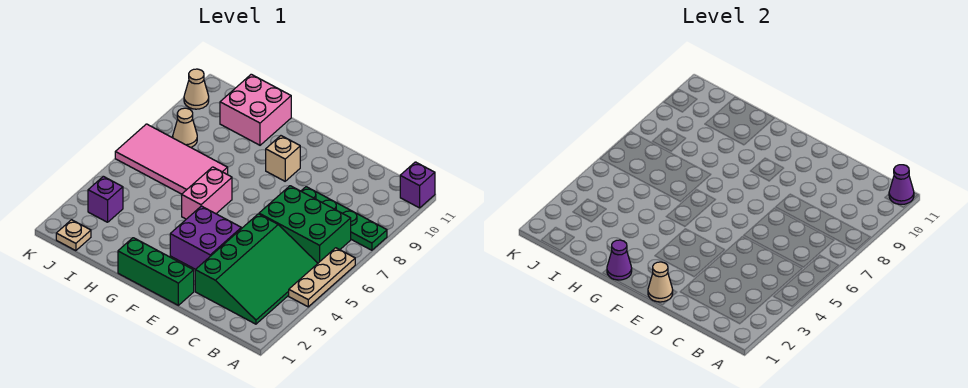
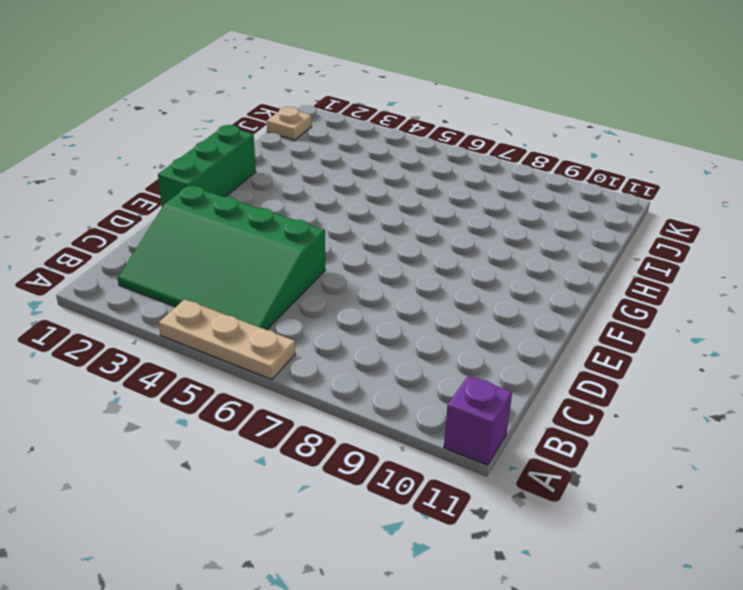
none -> green 1x4 plate [301,187,387,250]
none -> green 2x3 brick [259,186,351,263]
none -> purple 2x2 brick [170,206,241,269]

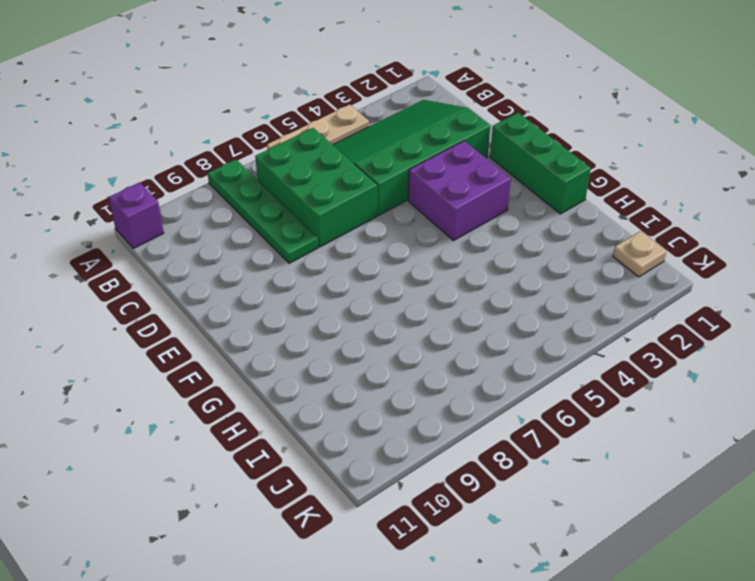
none -> tan 1x1 brick [266,136,300,181]
none -> pink 1x2 brick [182,167,232,219]
none -> pink 2x4 tile [115,124,228,194]

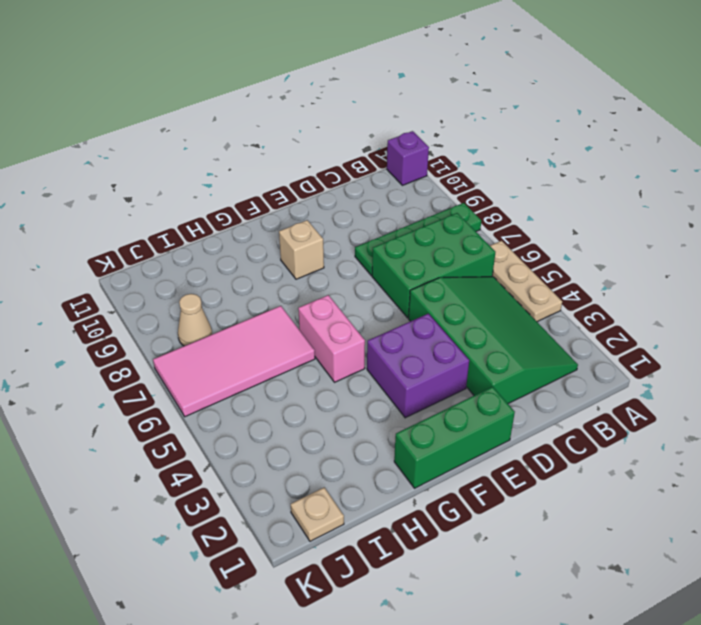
none -> pink 2x2 brick [220,74,291,145]
none -> purple 1x1 brick [88,176,123,222]
none -> tan 1x1 cone [184,69,209,109]

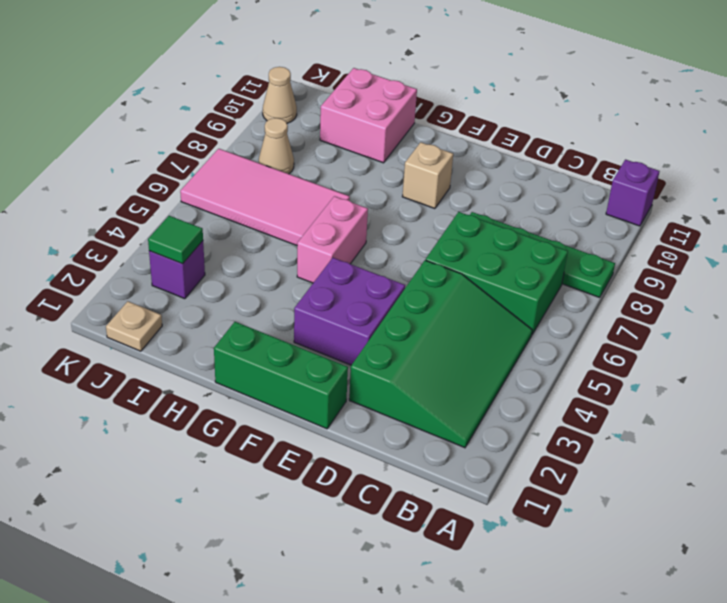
green 1x1 tile [148,216,203,264] -> none
none -> tan 1x3 plate [289,248,355,307]
none -> purple 1x1 cone [889,165,914,204]
none -> tan 1x1 cone [648,262,673,302]

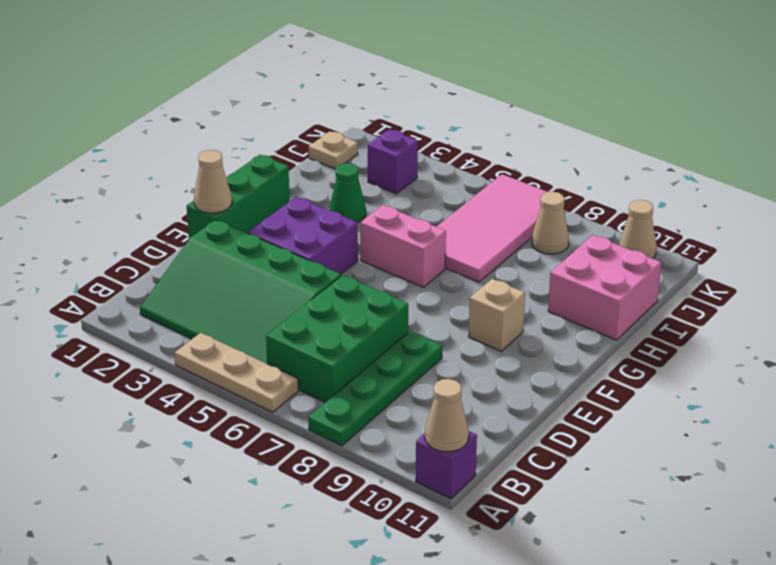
tan 1x1 cone [425,379,469,452] -> purple 1x1 cone [889,165,914,204]
green 1x1 cone [330,163,366,222] -> none
none -> purple 1x1 cone [607,240,632,280]

